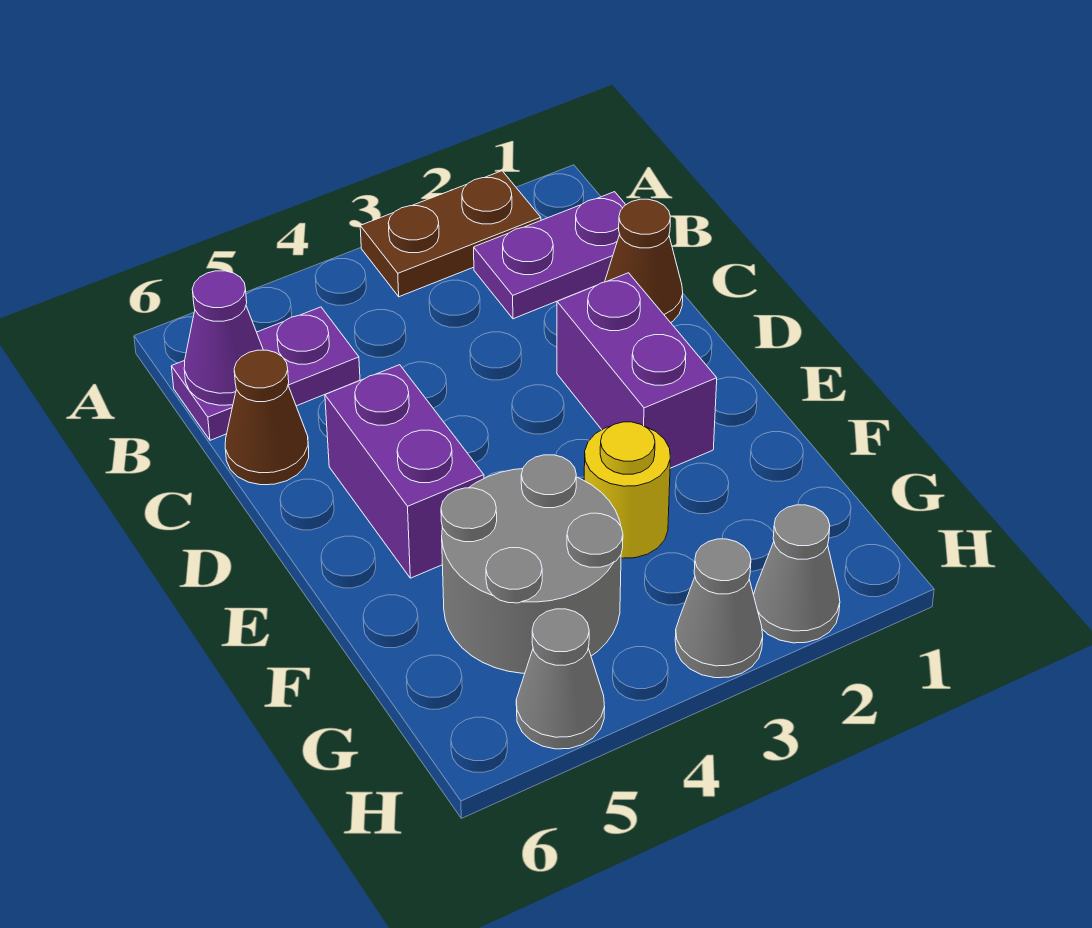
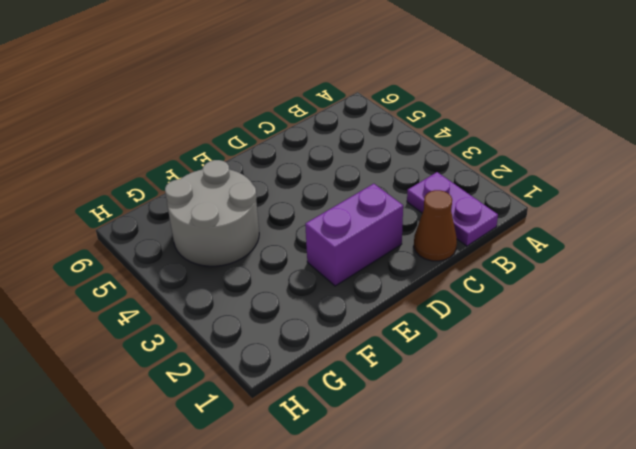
none -> brown 1x2 plate [360,171,541,297]
none -> purple 1x2 plate [171,307,360,440]
none -> brown 1x1 cone [225,350,309,485]

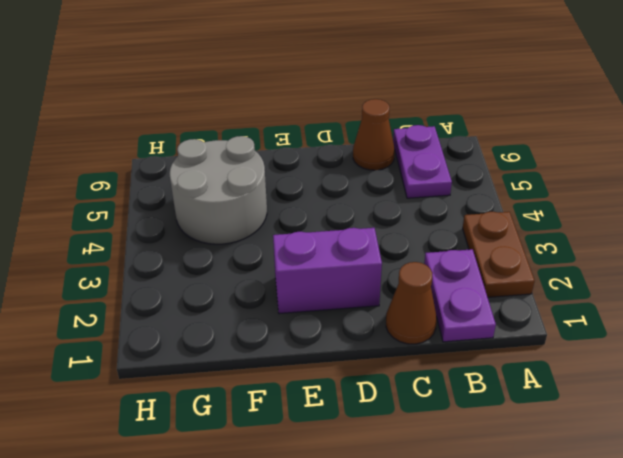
none -> purple 1x2 brick [325,365,484,578]
none -> yellow 1x1 round brick [584,422,670,558]
none -> grey 1x1 cone [754,505,840,643]

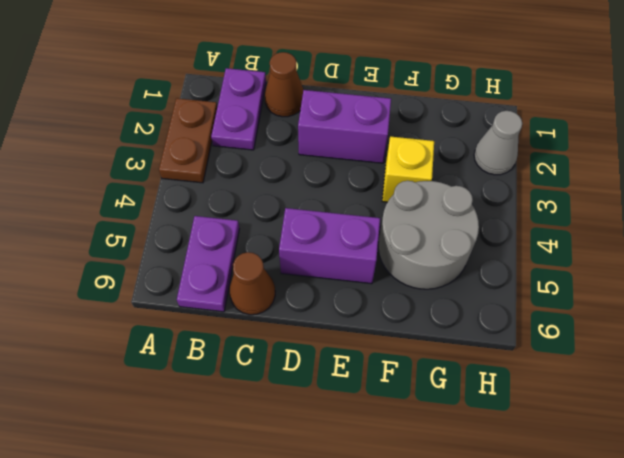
yellow 1x1 brick [382,137,434,202] -> yellow 1x1 round brick [584,422,670,558]
none -> grey 1x1 cone [675,539,763,678]
none -> grey 1x1 cone [516,609,605,749]
none -> purple 1x1 cone [184,271,263,405]

